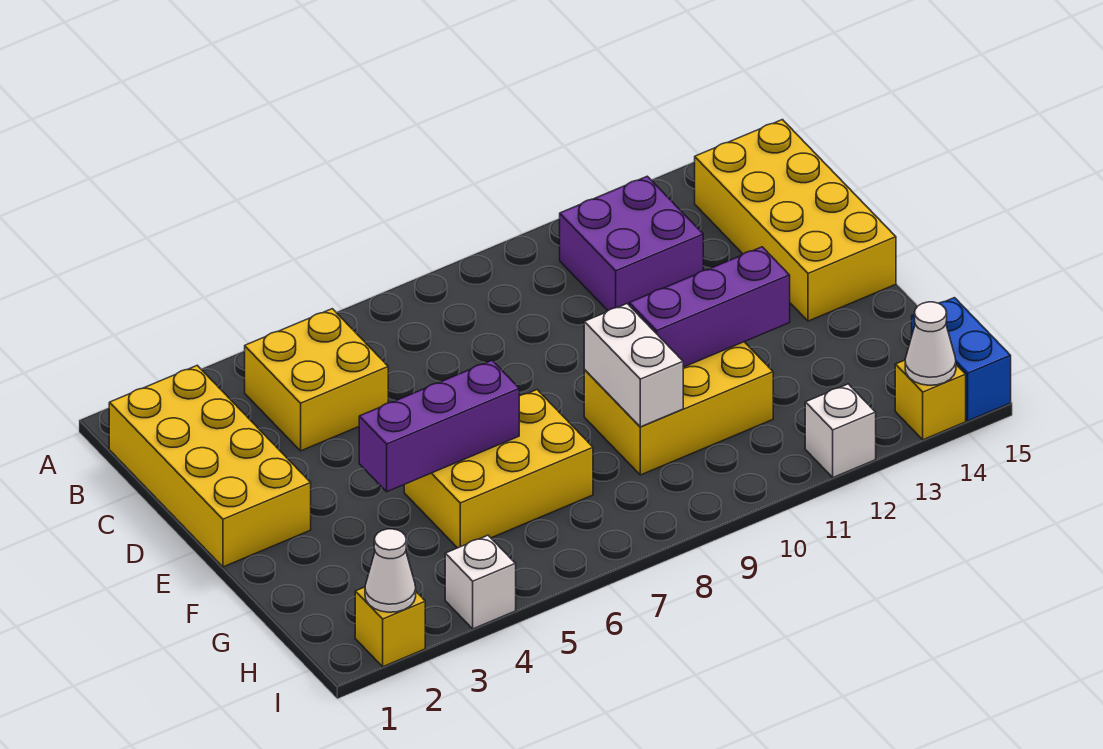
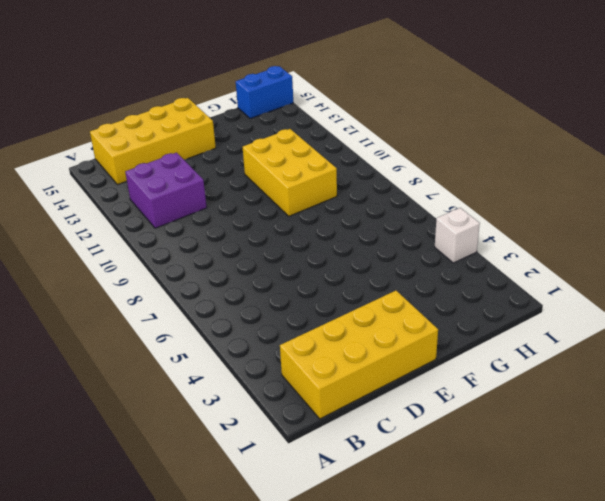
none -> yellow 2x2 brick [245,309,388,451]
none -> yellow 2x3 brick [404,390,593,548]
none -> yellow 1x1 brick [355,587,425,667]

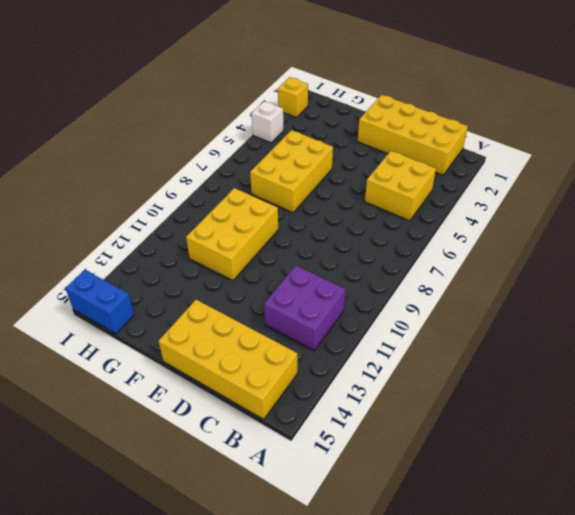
none -> white 1x1 brick [805,384,876,477]
none -> yellow 1x1 brick [895,360,966,440]
none -> purple 1x3 brick [359,360,519,492]

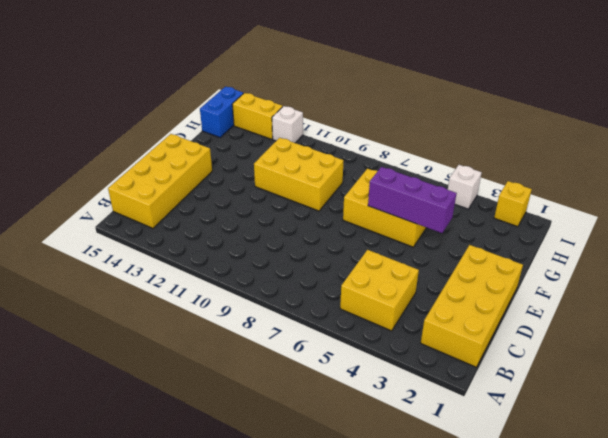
yellow 1x2 brick [232,93,283,139] -> yellow 1x1 brick [895,360,966,440]
none -> purple 2x2 brick [560,176,703,311]
none -> white 1x2 brick [584,304,683,427]
none -> purple 1x3 brick [629,247,790,367]

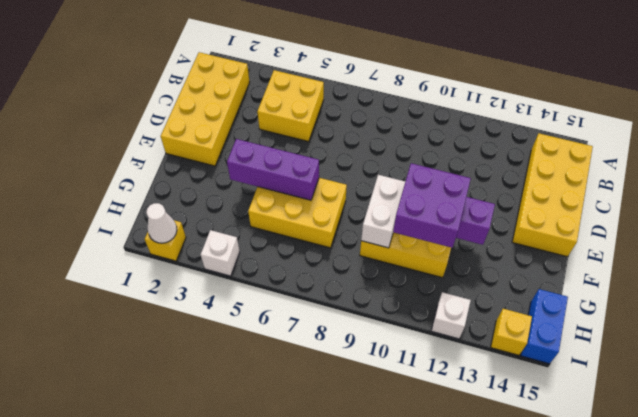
purple 2x2 brick [393,163,471,248] -> purple 2x2 brick moved to [560,176,703,311]
none -> white 1x1 cone [905,302,956,385]

